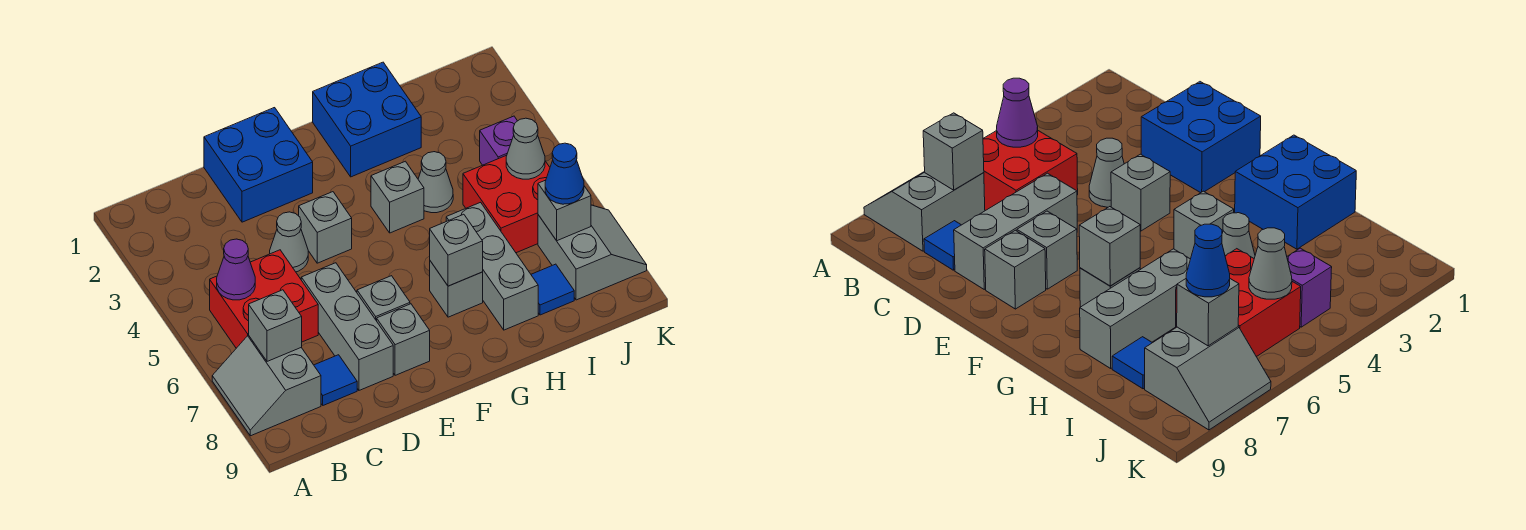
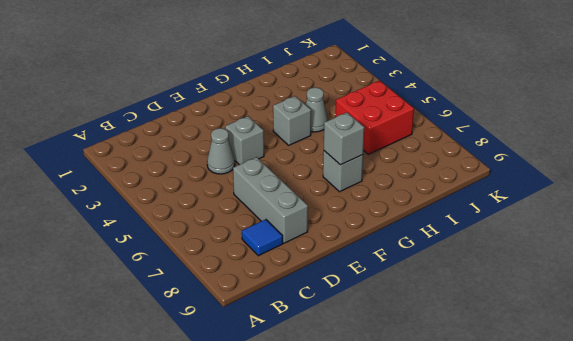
none -> grey 2x2 slope [212,335,321,436]
none -> red 2x2 brick [210,250,318,348]
none -> blue 2x2 brick [204,108,313,222]

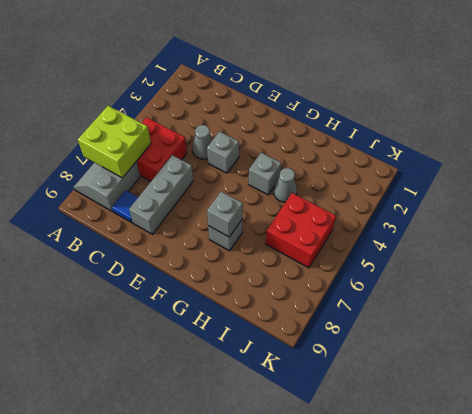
lime 2x2 brick [78,106,151,178] -> grey 1x1 brick [249,290,302,361]
none -> blue 2x2 brick [204,108,313,222]
none -> grey 1x1 brick [357,276,410,321]
none -> grey 1x1 brick [377,304,430,375]

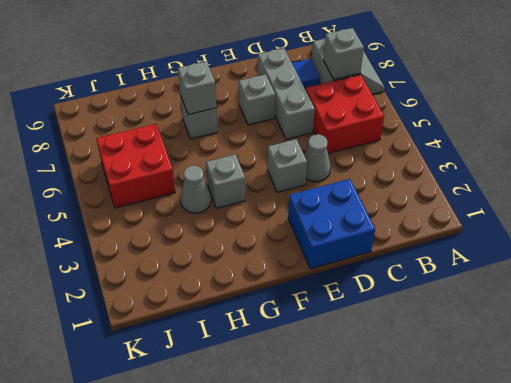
none -> grey 1x1 brick [377,304,430,375]
none -> blue 2x2 brick [313,62,421,177]
none -> grey 1x3 brick [446,202,538,330]

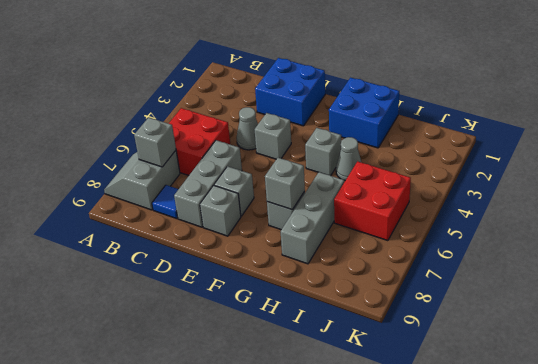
none -> blue 1x1 tile [531,264,574,315]
none -> purple 1x1 brick [480,116,517,165]
none -> grey 2x2 slope [538,205,647,300]

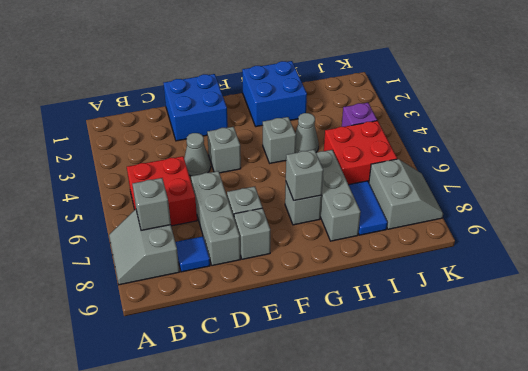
blue 1x2 tile [349,181,387,235] -> blue 1x1 tile [531,264,574,315]
none -> purple 1x1 cone [217,239,255,300]
none -> grey 1x1 cone [506,118,545,179]
none -> grey 1x1 brick [538,180,591,241]

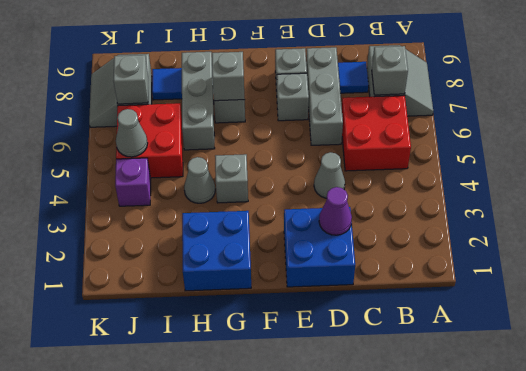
purple 1x1 cone [319,187,352,235] -> purple 1x1 cone moved to [217,239,255,300]
none -> grey 1x1 brick [299,192,352,263]
none -> blue 1x1 cone [545,143,584,204]

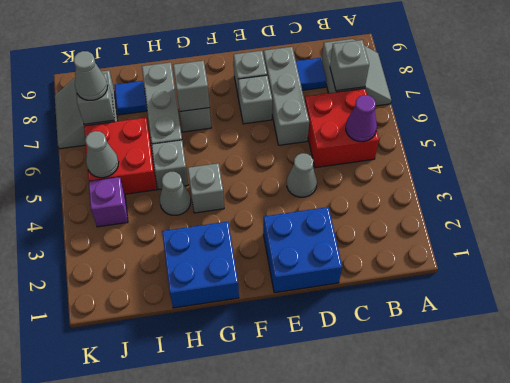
grey 1x1 brick [151,140,188,189] -> grey 1x1 brick moved to [299,192,352,263]
grey 1x1 cone [73,51,108,100] -> blue 1x1 cone [545,143,584,204]

